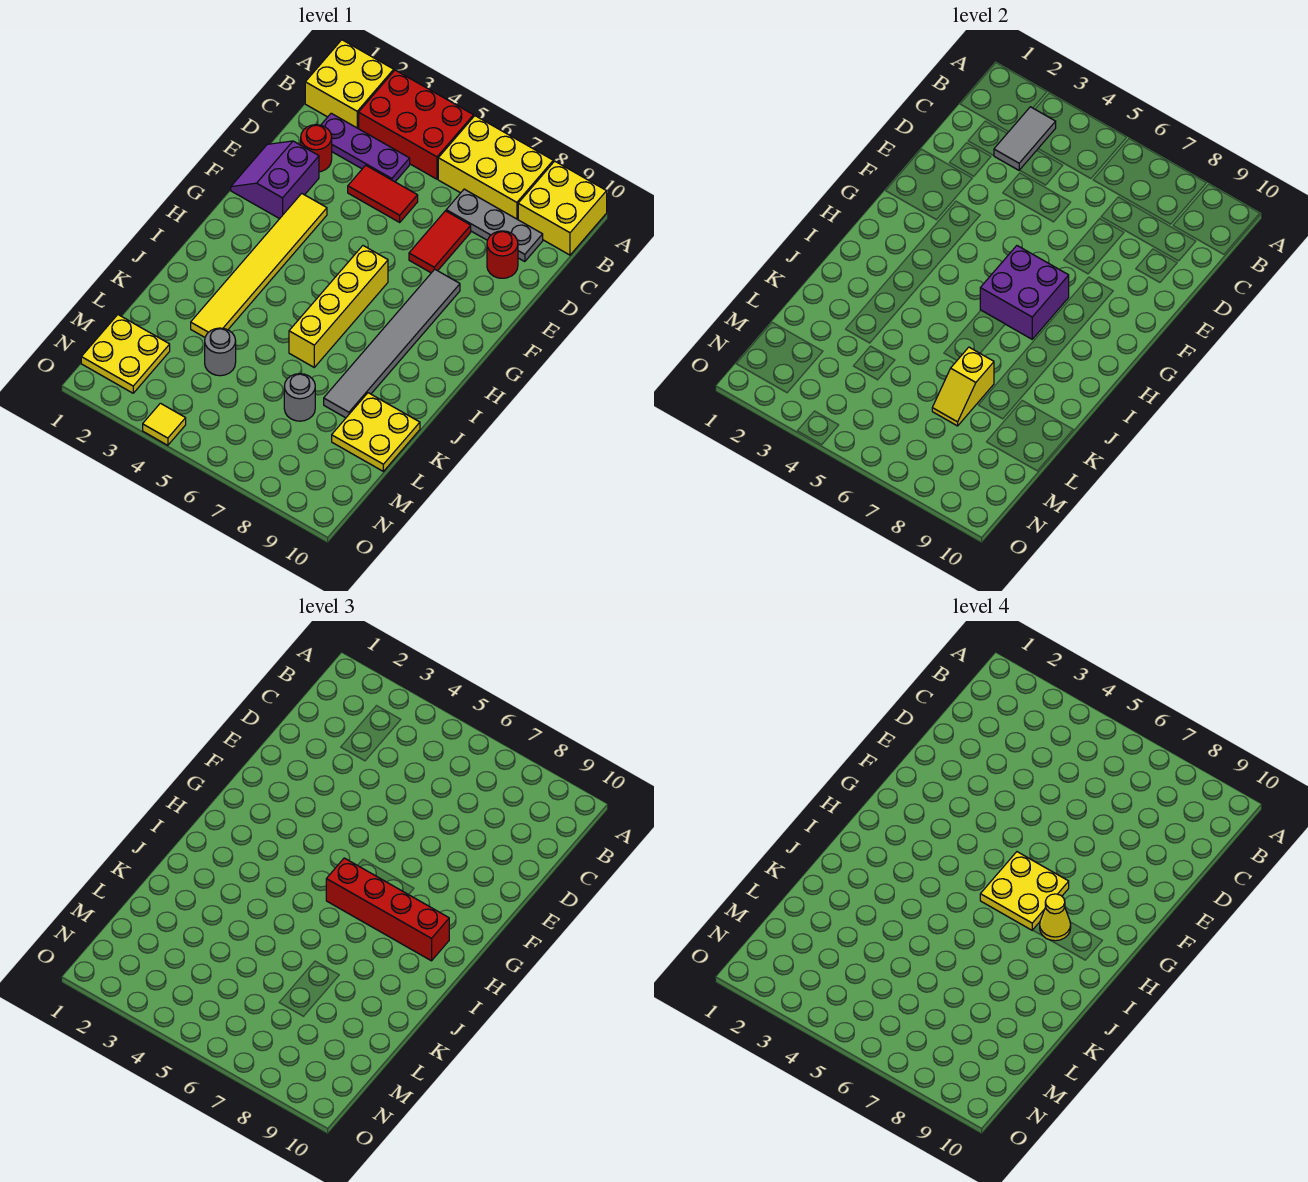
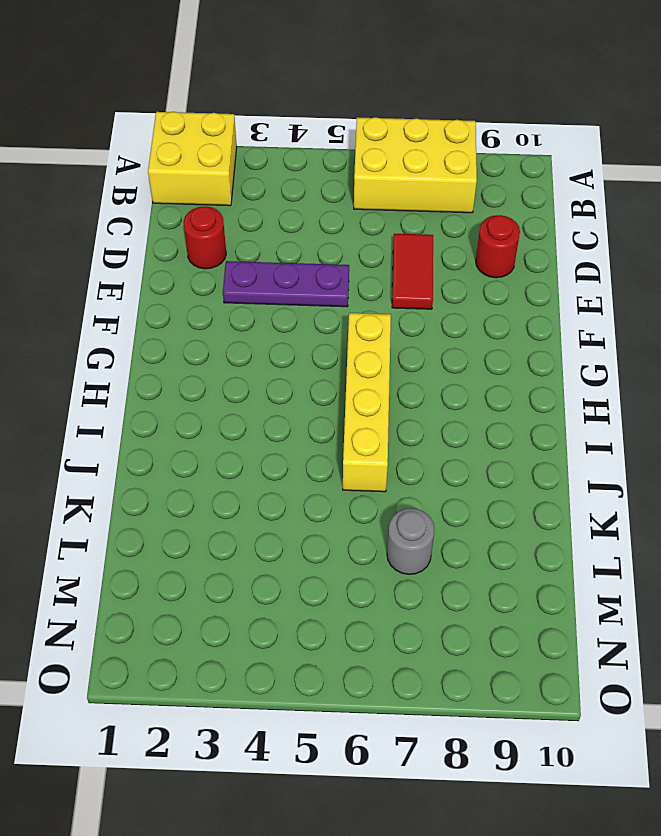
purple 1x3 plate [223,261,349,307] -> purple 1x3 plate moved to [321,113,410,182]
none -> red 2x3 brick [359,70,474,179]
none -> yellow 2x2 brick [518,161,607,255]
none -> grey 1x3 plate [446,189,543,262]

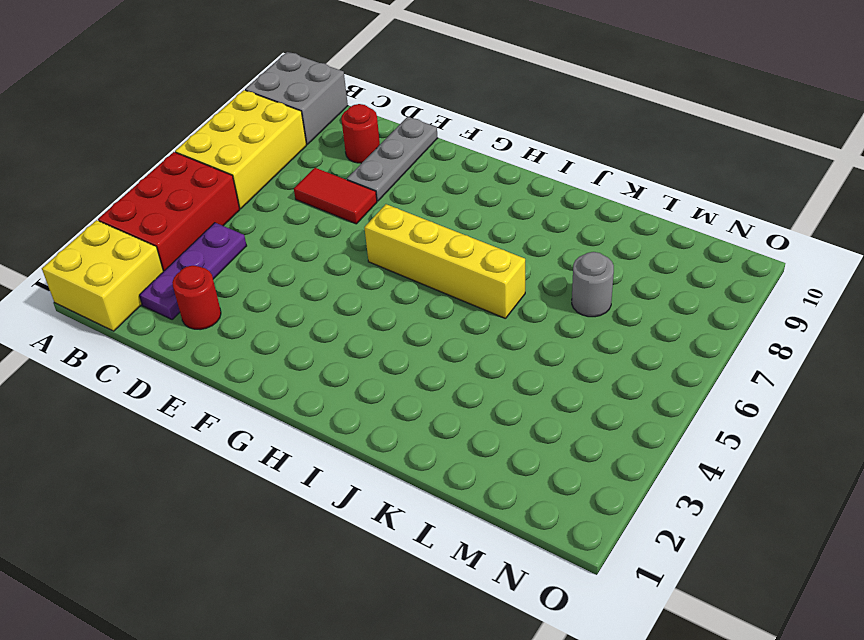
grey 2x2 brick [245,52,348,144] -> yellow 2x2 brick [518,161,607,255]
grey 1x3 plate [347,117,438,201] -> grey 1x3 plate moved to [446,189,543,262]
none -> red 1x2 tile [348,165,418,222]
none -> purple 2x2 slope [231,141,319,219]
none -> yellow 1x6 tile [191,193,327,337]

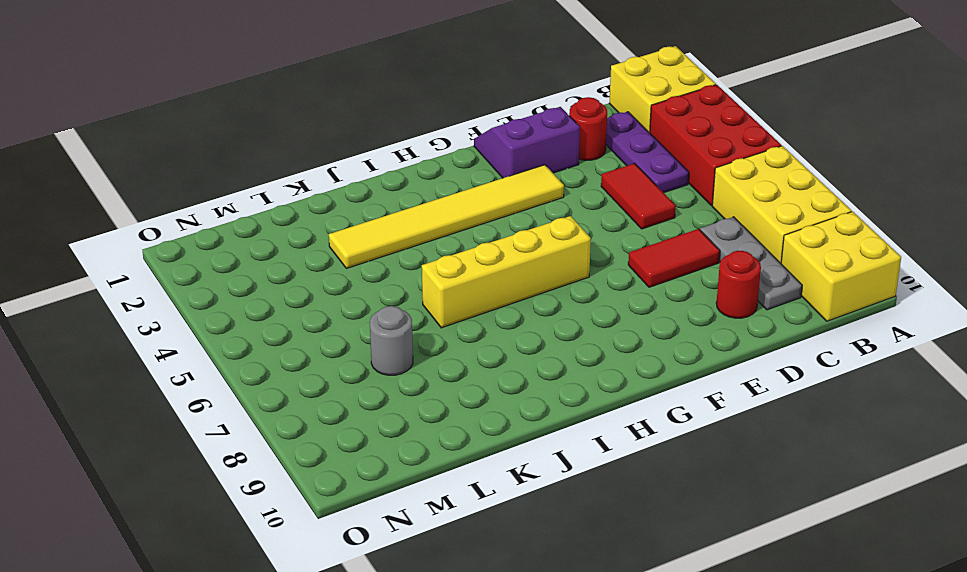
none -> grey 1x6 tile [324,269,460,418]
none -> yellow 2x2 plate [332,393,420,471]
none -> grey 1x1 round brick [205,328,236,376]

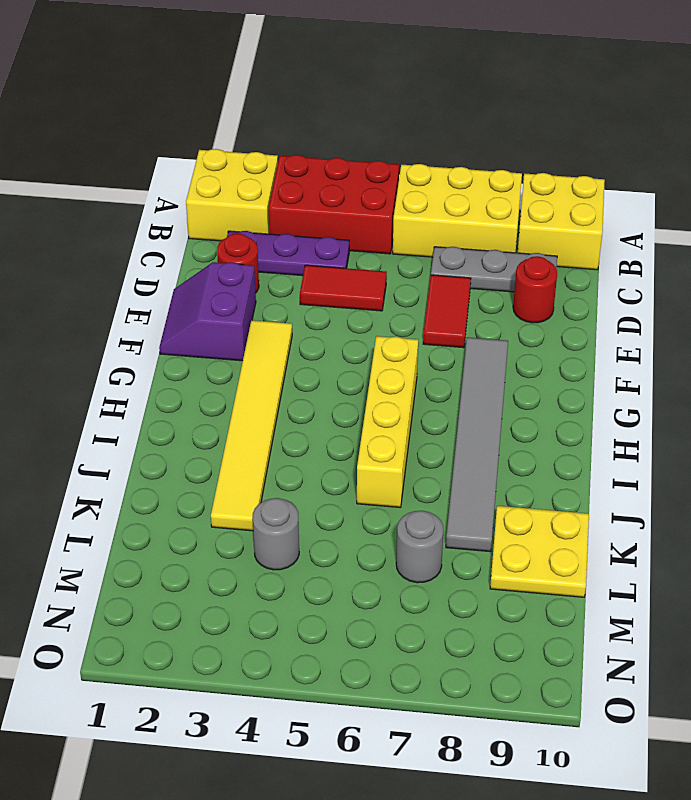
none -> yellow 2x2 plate [81,315,170,393]
none -> yellow 1x1 tile [143,403,186,445]
none -> grey 1x2 tile [994,107,1056,170]

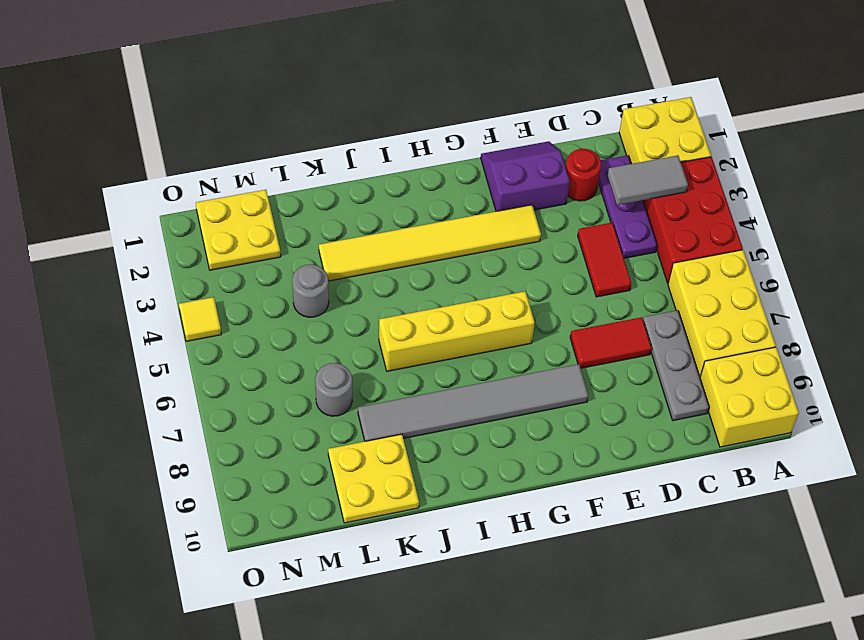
none -> red 1x1 round brick [487,231,518,278]
none -> purple 2x2 brick [980,246,1069,339]
none -> yellow 1x2 slope [932,347,994,426]

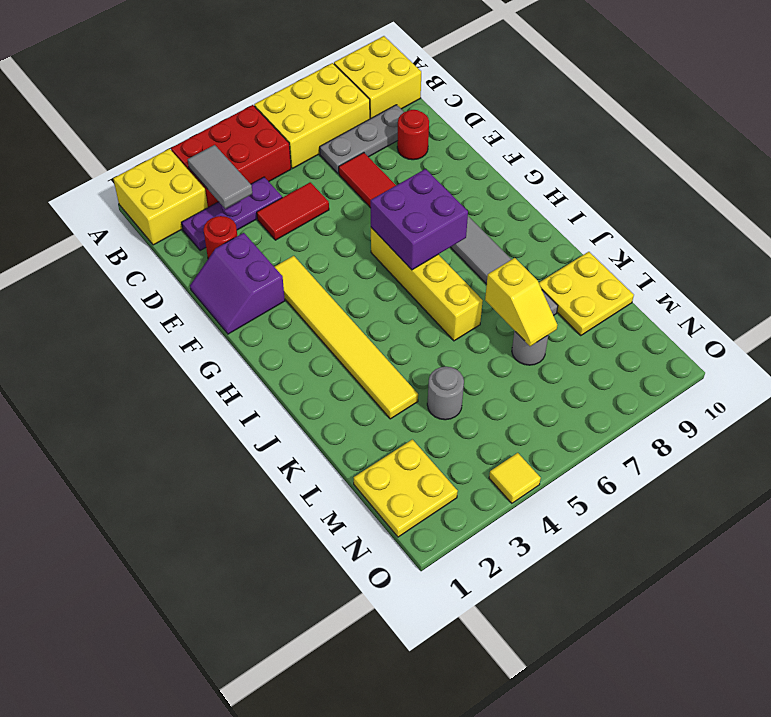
none -> red 1x4 brick [326,858,449,961]
none -> yellow 2x2 plate [980,852,1069,930]
none -> yellow 1x1 cone [1040,894,1071,941]

